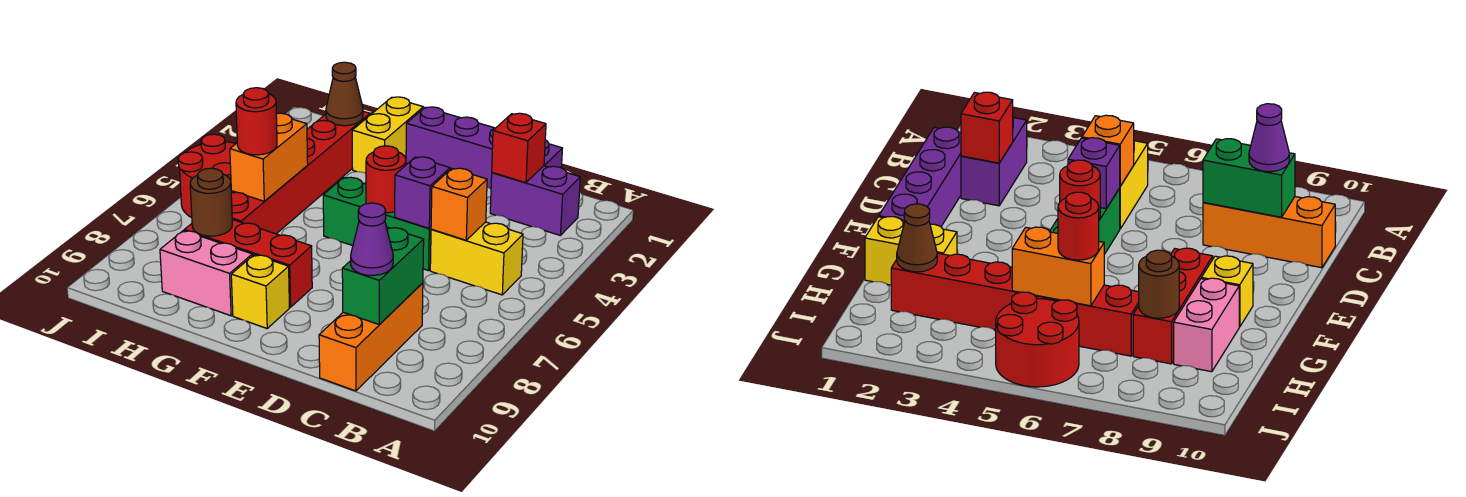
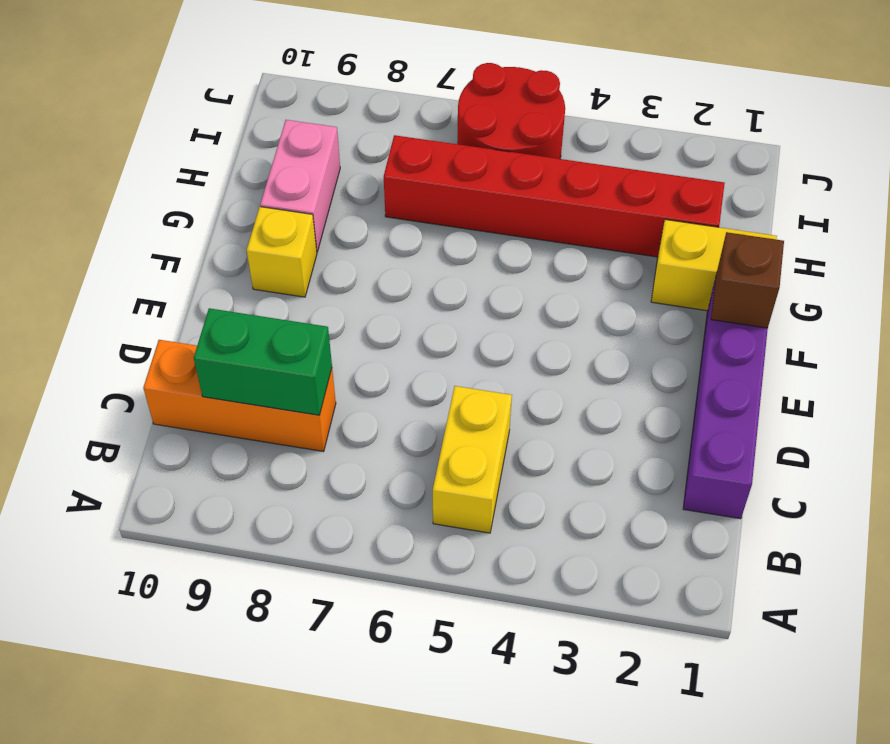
brown 1x1 brick [711,232,784,328] -> none
none -> purple 1x2 brick [490,166,580,235]
none -> green 1x3 brick [323,177,431,271]
none -> red 1x3 brick [184,219,312,307]

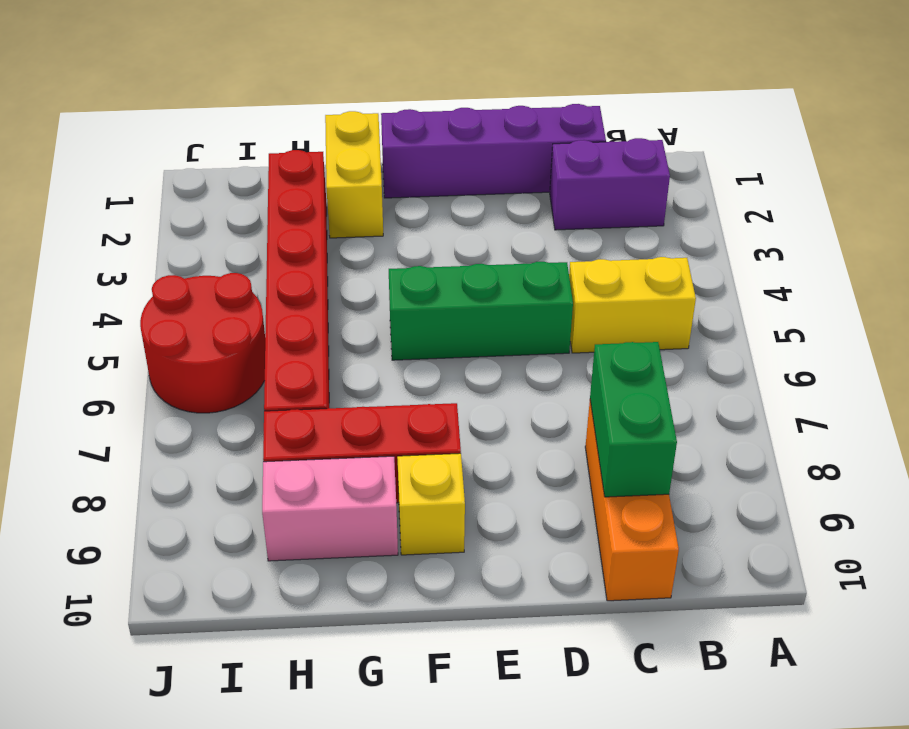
none -> red 1x1 brick [492,113,546,183]
none -> orange 1x1 brick [431,168,487,240]
none -> purple 1x1 brick [395,157,450,228]

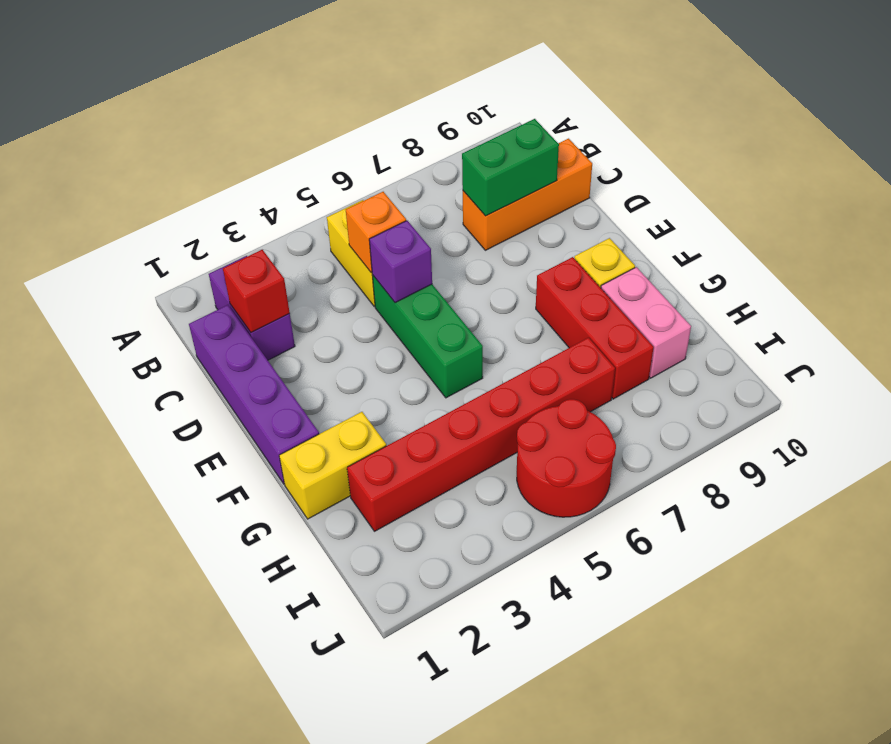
none -> red 1x1 round brick [366,146,406,213]
none -> brown 1x1 cone [326,62,363,126]
none -> orange 1x2 brick [230,113,308,201]

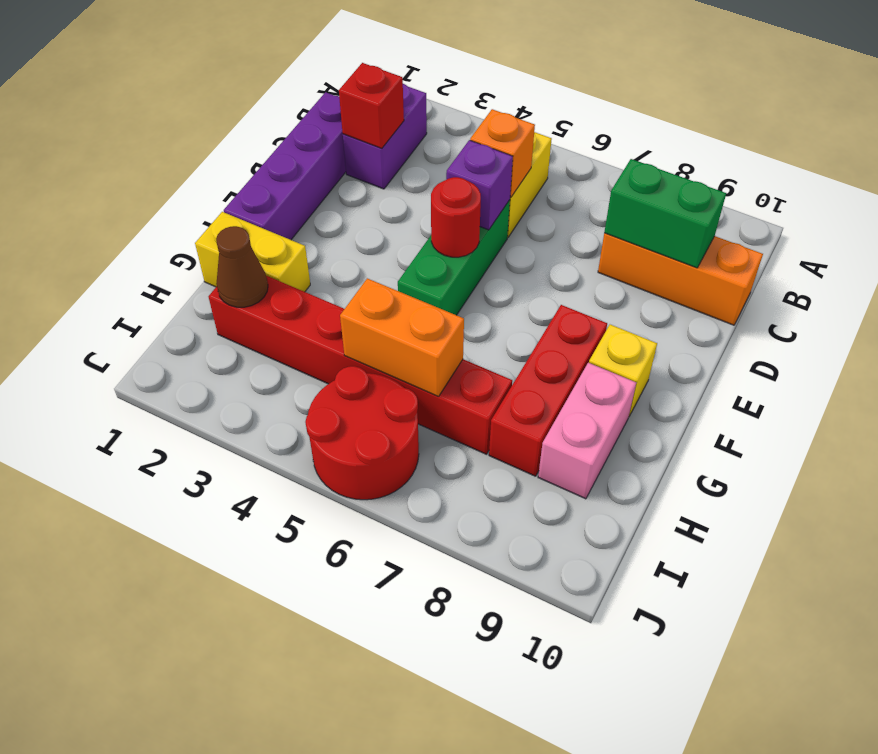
none -> brown 1x1 round brick [190,168,232,236]
none -> purple 1x1 cone [351,203,393,275]
none -> red 1x1 round brick [236,88,277,155]

